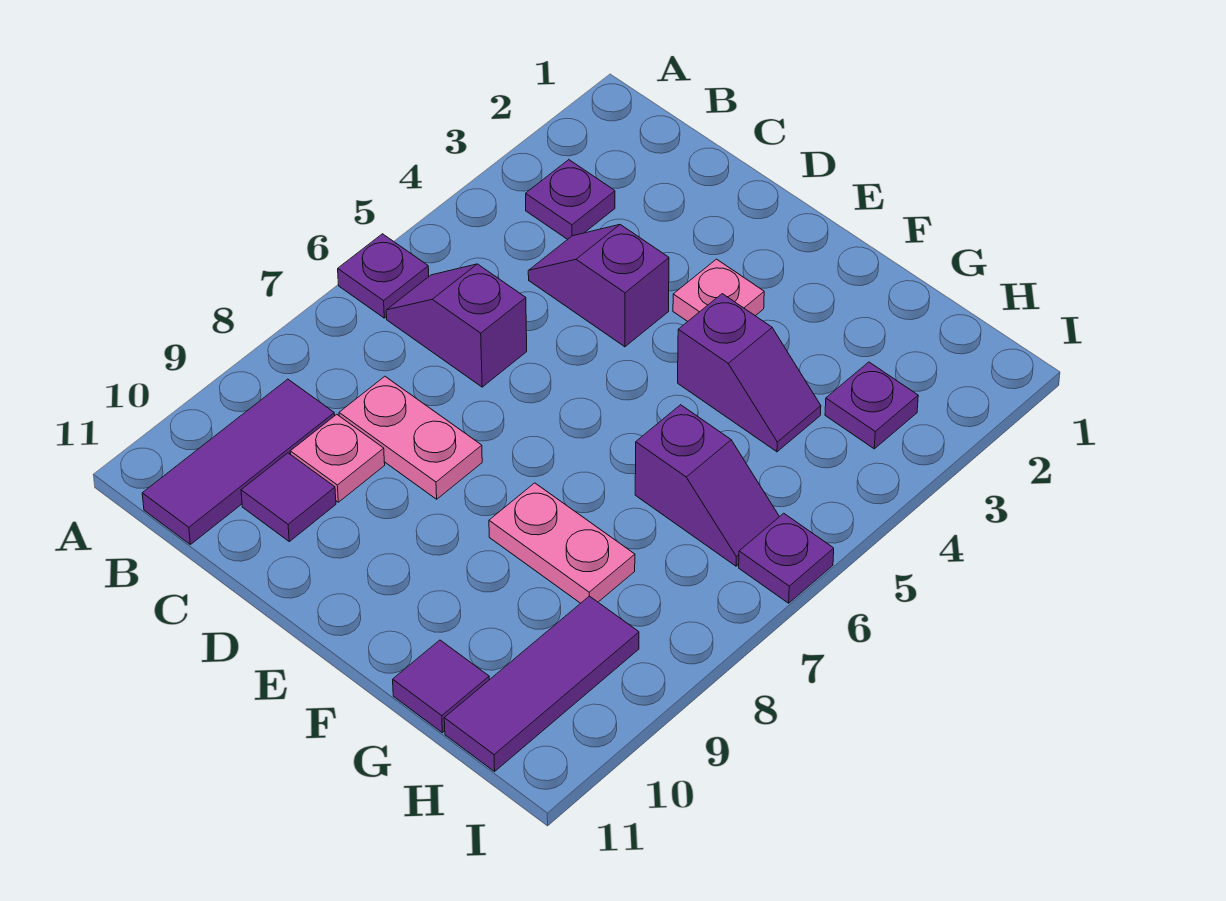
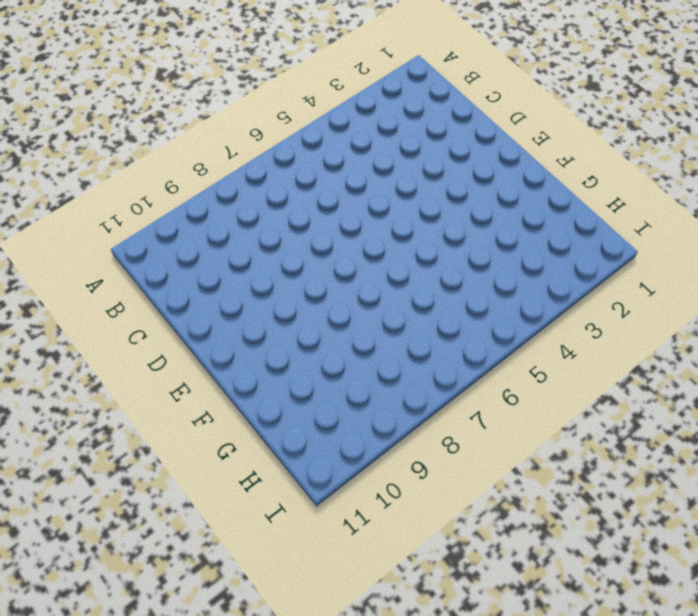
none -> purple 1x1 plate [338,234,429,318]
none -> purple 1x1 plate [526,160,615,239]
none -> purple 1x2 slope [386,264,527,387]

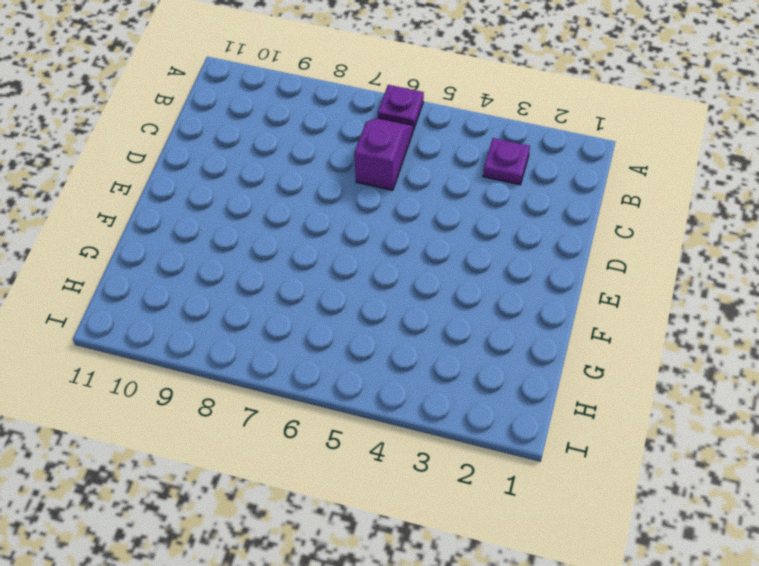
none -> purple 1x3 tile [142,379,335,544]
none -> purple 1x2 slope [528,225,669,347]
none -> pink 1x2 plate [339,376,482,499]

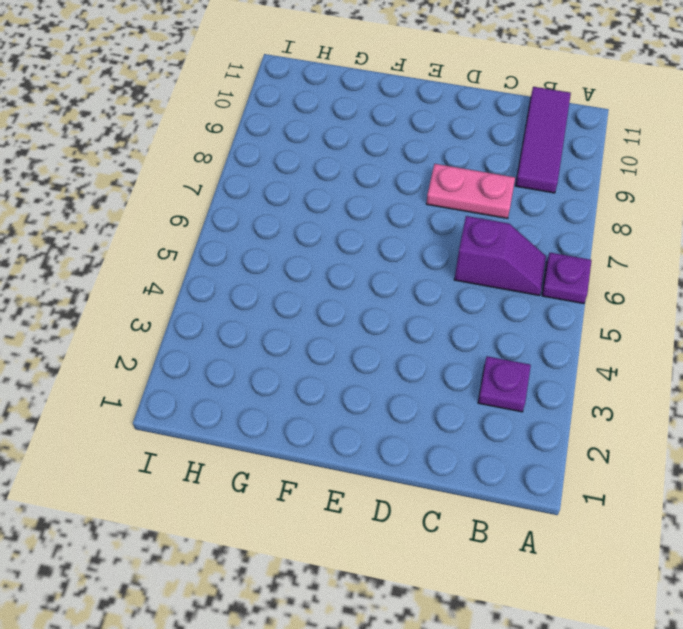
none -> purple 1x2 slope [528,225,669,347]
none -> pink 1x1 plate [290,414,385,502]
none -> purple 1x1 tile [241,453,336,541]

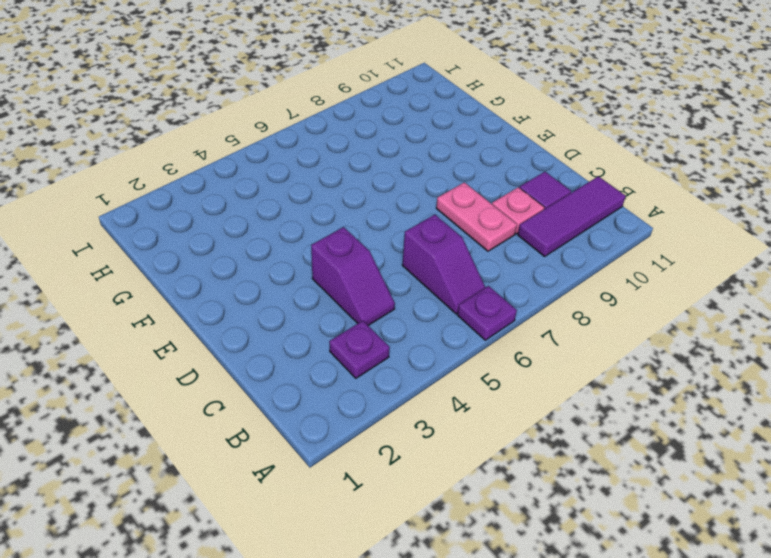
none -> pink 1x1 plate [673,259,764,321]
none -> purple 1x2 slope [678,294,821,452]
none -> pink 1x2 plate [489,483,635,603]

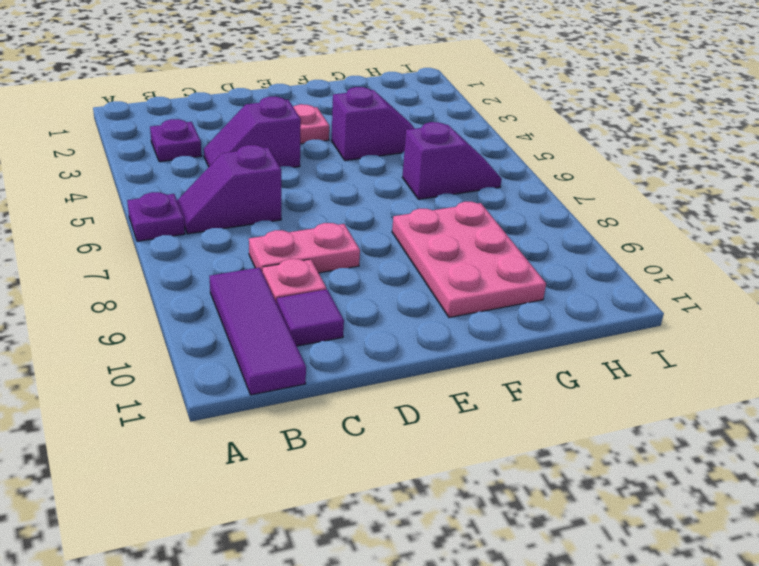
pink 2x3 plate [392,202,546,317] -> pink 1x2 plate [489,483,635,603]
none -> purple 1x1 tile [393,640,489,733]
none -> purple 1x1 plate [825,362,918,449]
none -> purple 1x3 tile [444,596,639,771]

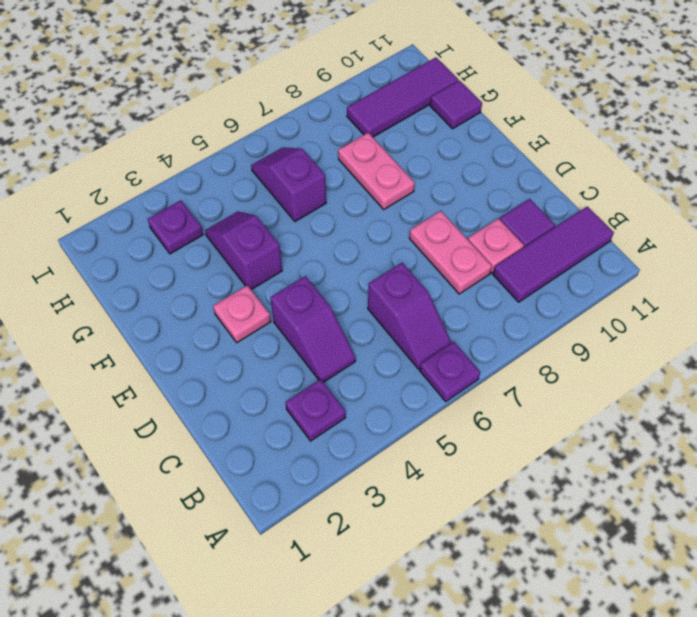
none -> purple 1x1 plate [739,513,834,603]

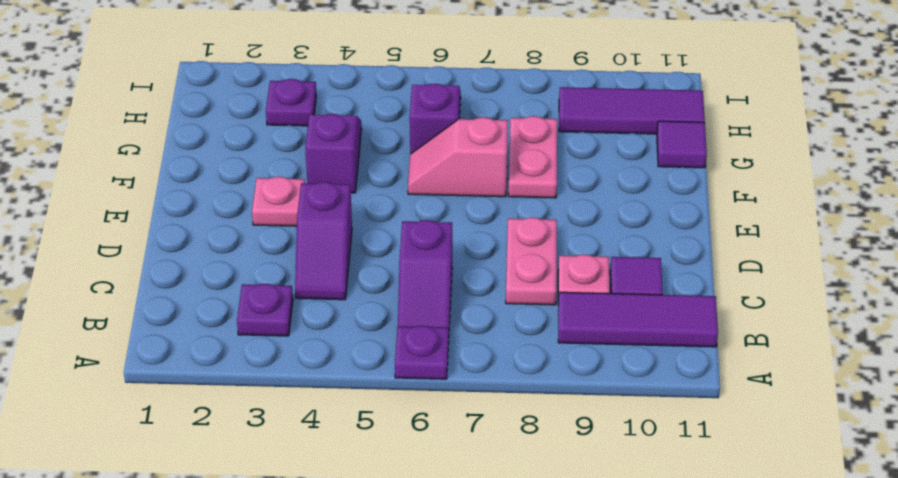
pink 1x2 slope [408,117,508,197] -> none
none -> purple 1x1 plate [739,513,834,603]

